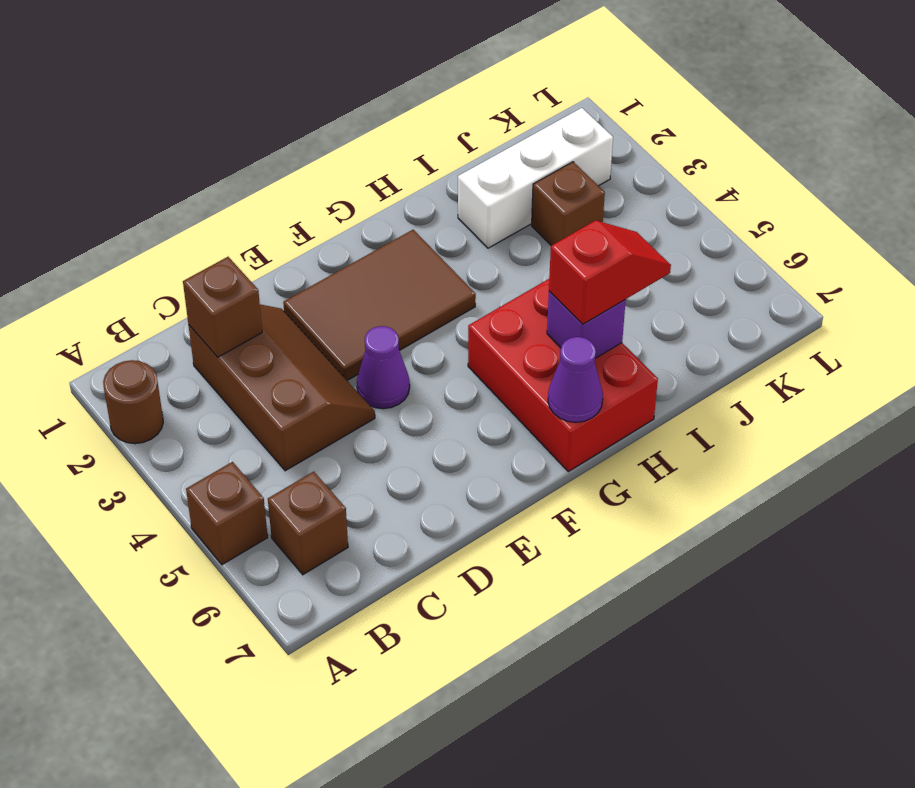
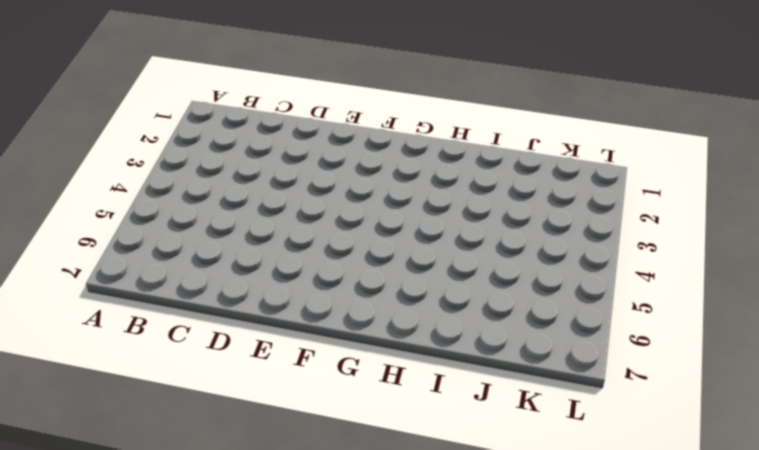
none -> brown 1x1 round brick [103,360,163,444]
none -> brown 1x1 brick [186,462,268,565]
none -> brown 1x1 brick [268,472,348,575]

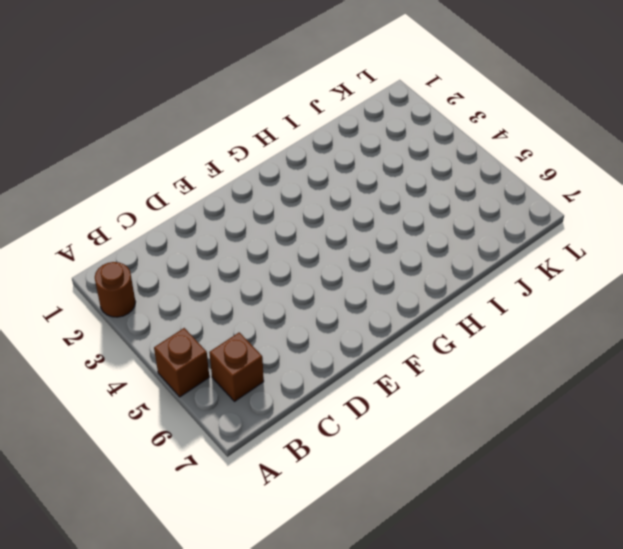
none -> brown 2x3 slope [189,304,375,471]
none -> brown 2x3 tile [283,230,476,380]
none -> purple 1x1 cone [357,326,410,409]

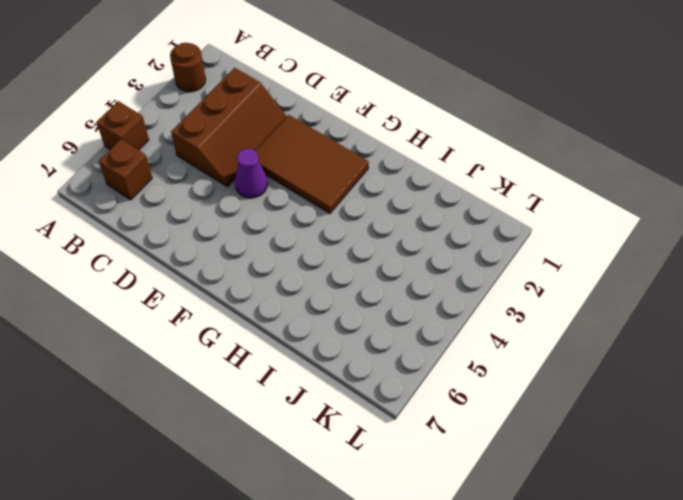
none -> red 2x3 brick [468,279,658,472]
none -> white 1x3 brick [458,108,613,248]
none -> brown 1x1 brick [532,162,605,246]

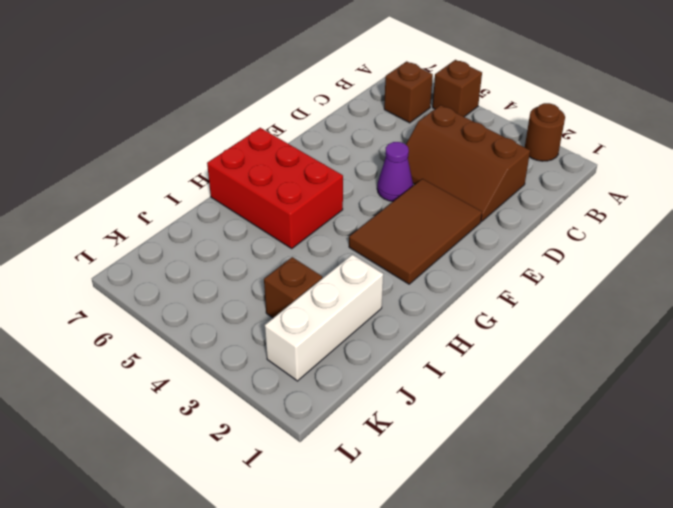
none -> brown 1x1 brick [183,257,262,357]
none -> purple 1x1 cone [548,337,603,422]
none -> purple 1x1 brick [547,291,626,358]

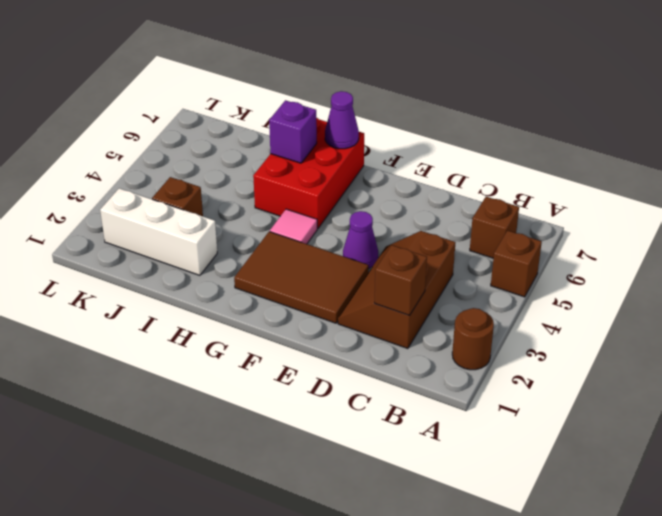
pink 1x1 tile [270,209,317,244] -> none
none -> red 1x2 slope [549,220,671,324]

